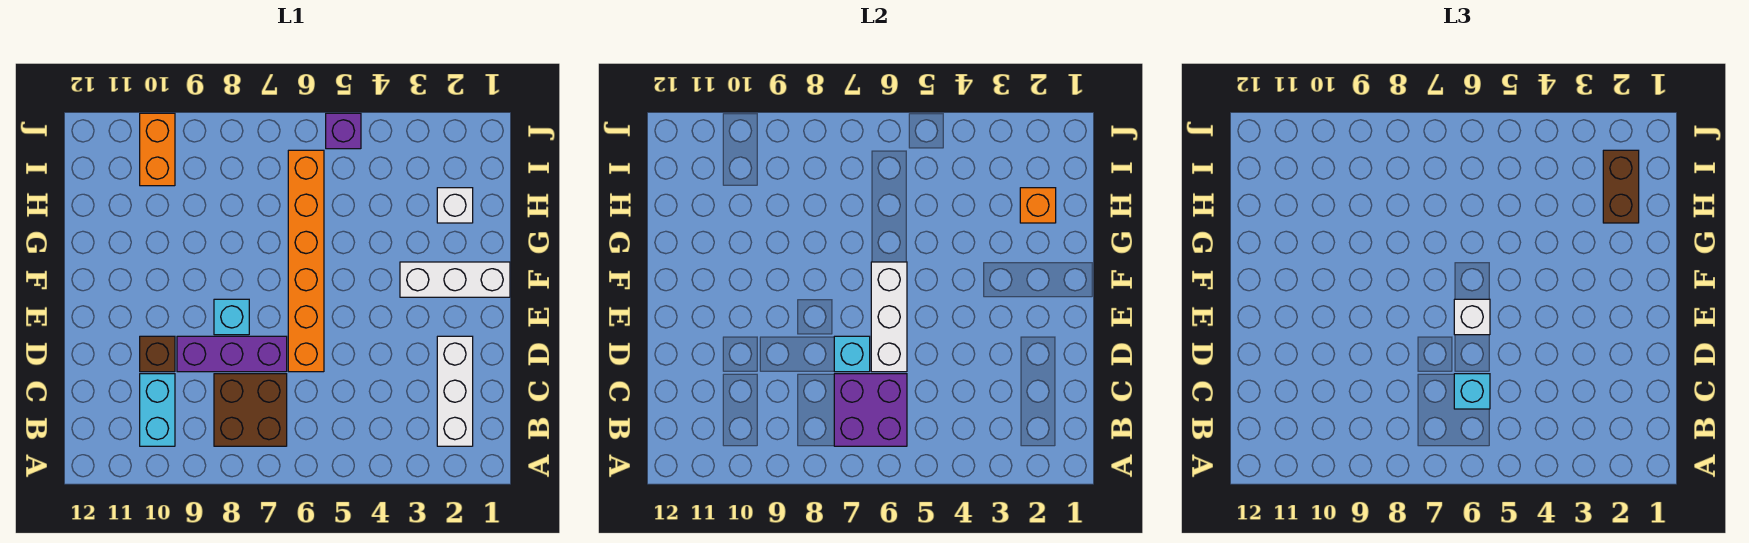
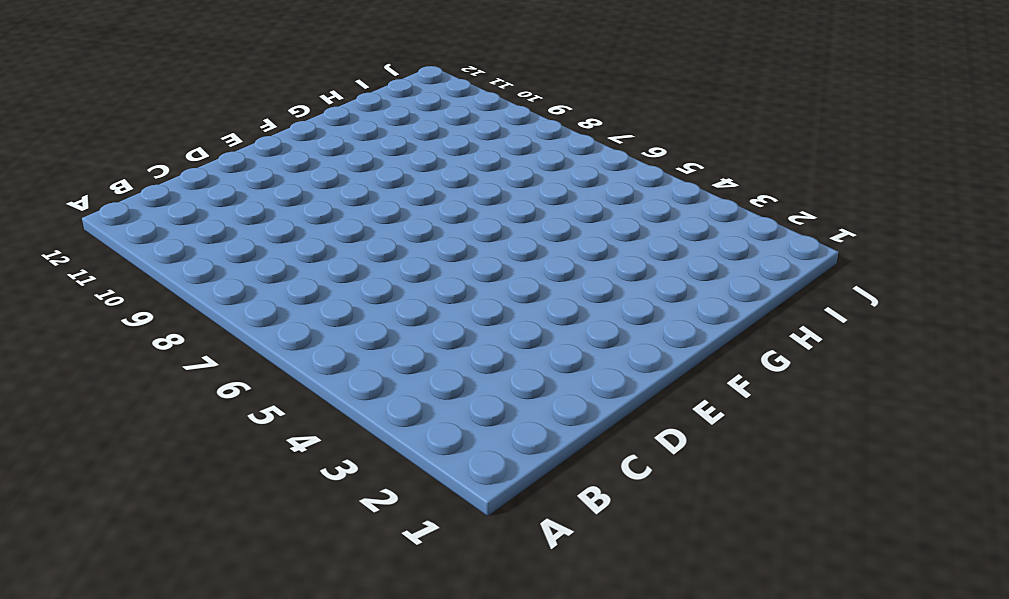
none -> white 1x3 brick [437,336,473,446]
none -> brown 2x2 brick [214,374,287,446]
none -> cyan 1x2 brick [140,374,175,446]

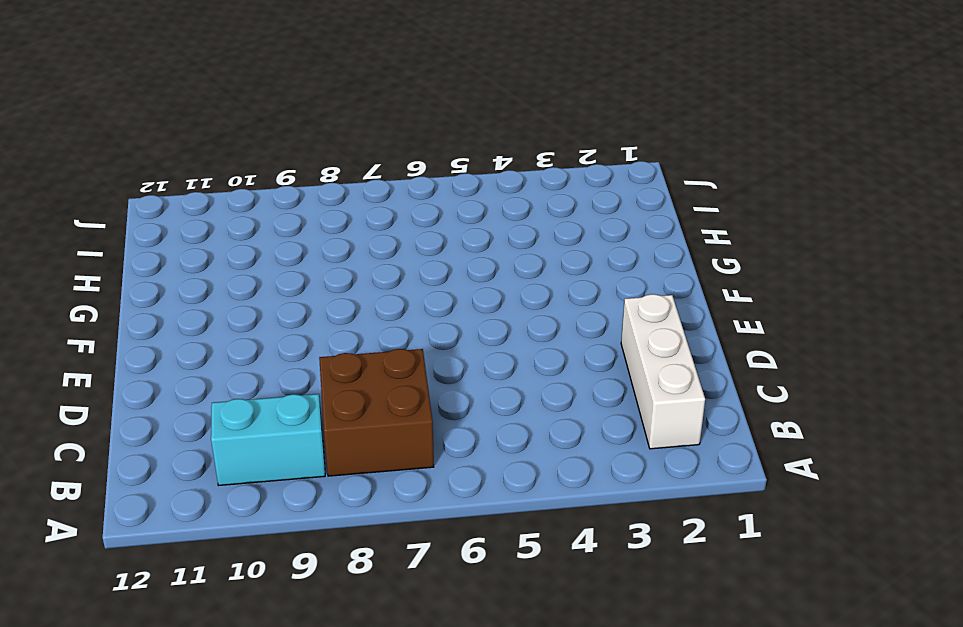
cyan 1x2 brick [211,394,325,486] -> cyan 1x2 brick turned to [140,374,175,446]
none -> orange 1x6 brick [288,150,324,372]
none -> purple 1x3 brick [177,336,287,372]
none -> brown 1x1 brick [140,336,175,372]

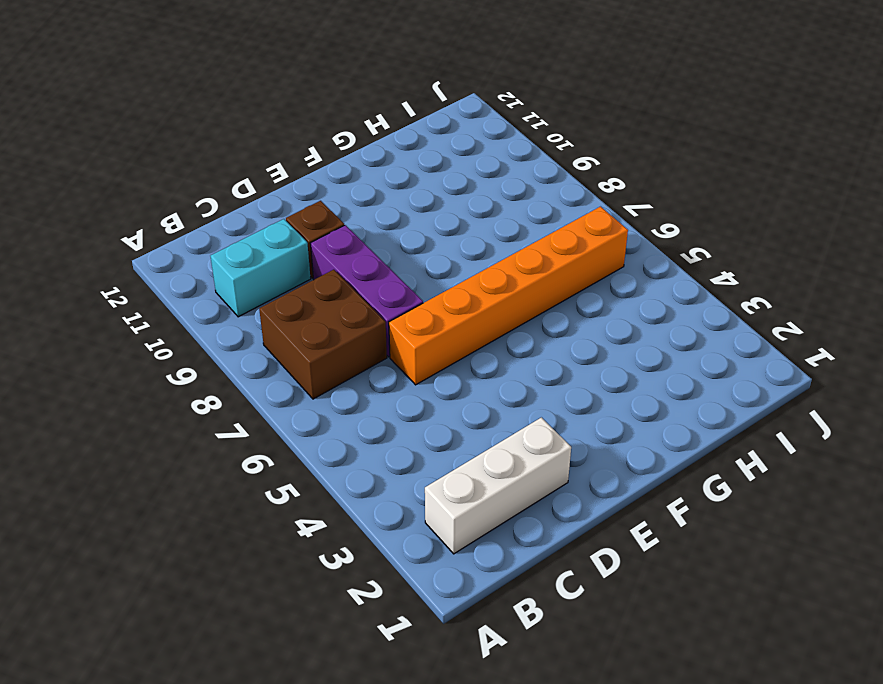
none -> cyan 1x1 brick [214,299,249,335]
none -> white 1x3 brick [400,262,510,297]
none -> white 1x1 brick [437,188,473,223]

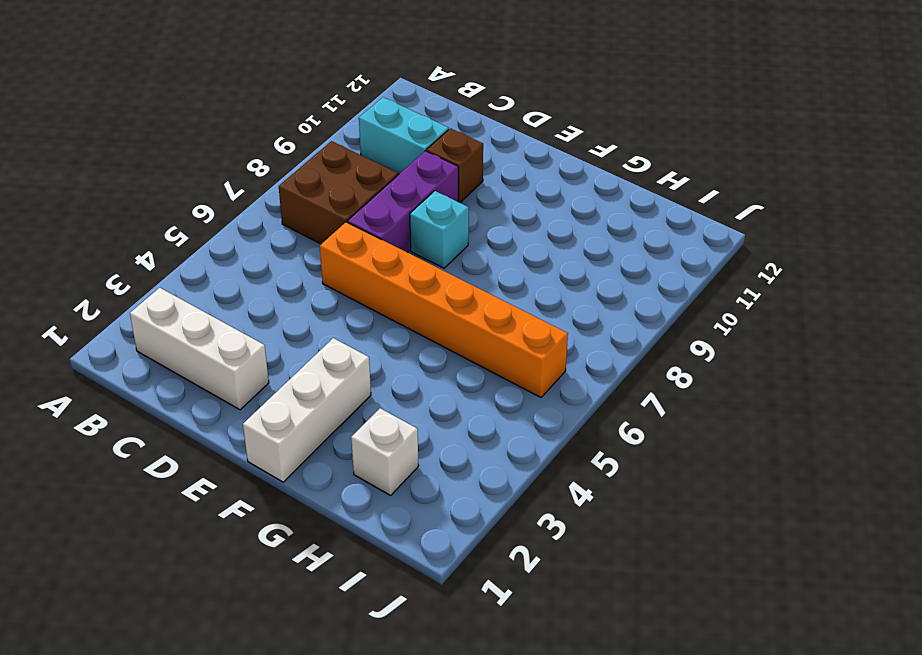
none -> orange 1x2 brick [140,113,175,186]
none -> purple 1x1 brick [326,113,361,149]
none -> purple 2x2 brick [834,374,907,446]

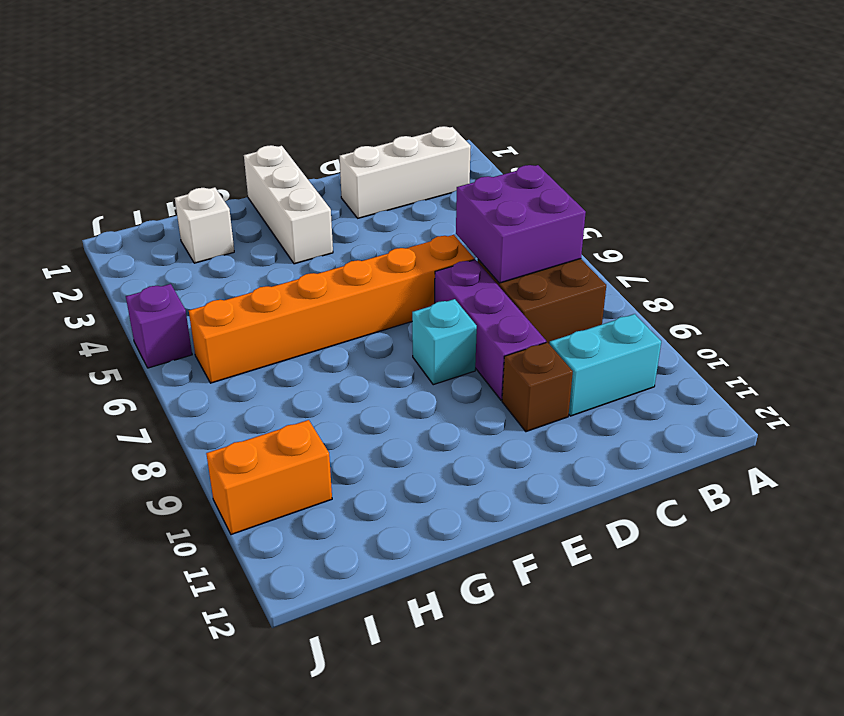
none -> white 1x3 brick [871,262,907,372]
none -> cyan 1x1 brick [834,336,870,372]
none -> orange 1x1 brick [1020,188,1056,223]

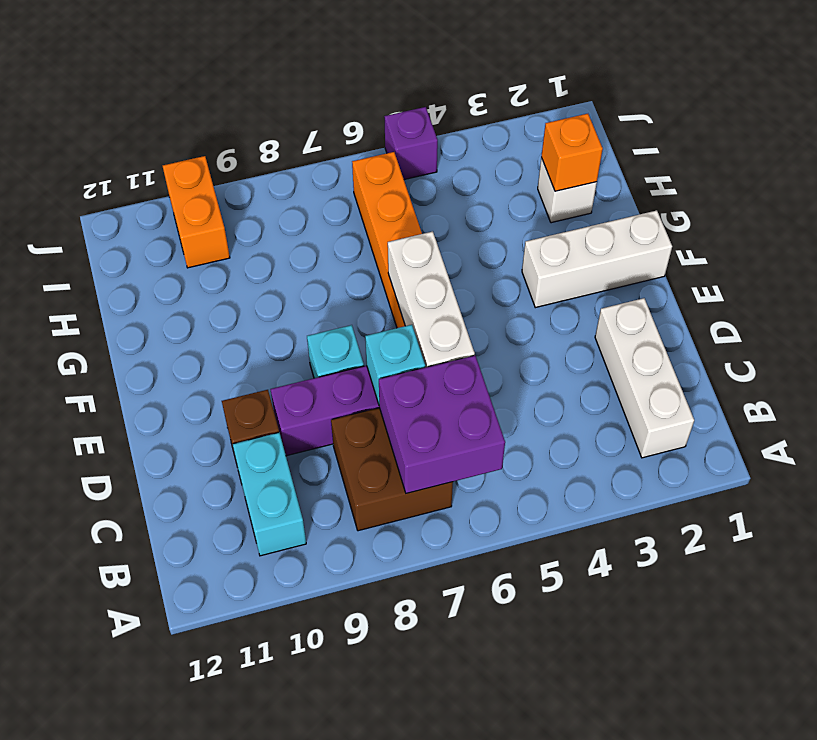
none -> cyan 1x1 brick [1454,374,1490,409]
none -> white 1x1 brick [1454,299,1490,335]
none -> brown 1x2 brick [1603,150,1639,223]

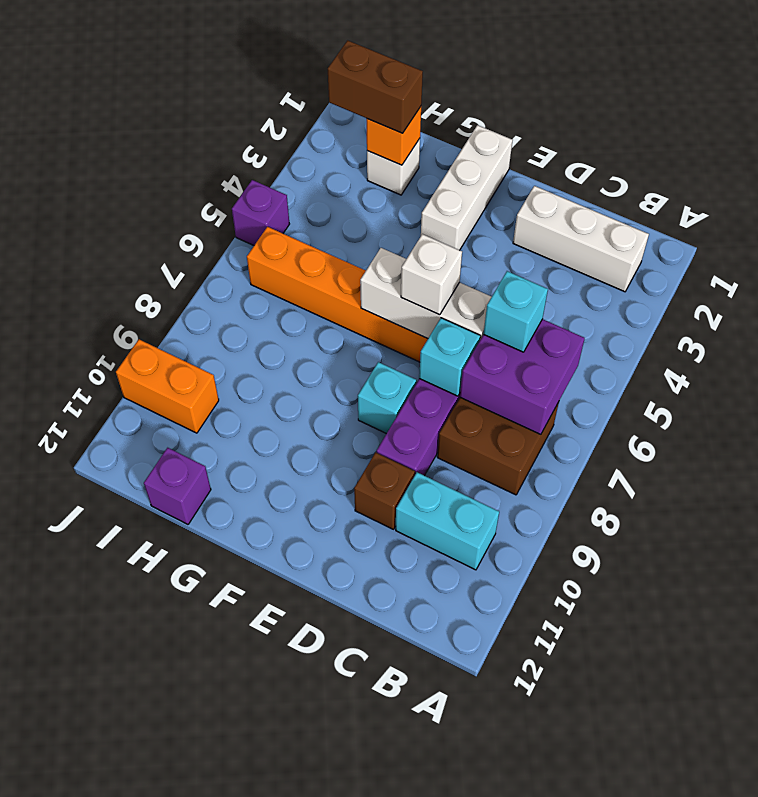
purple 1x1 brick [144,448,211,524] -> none

